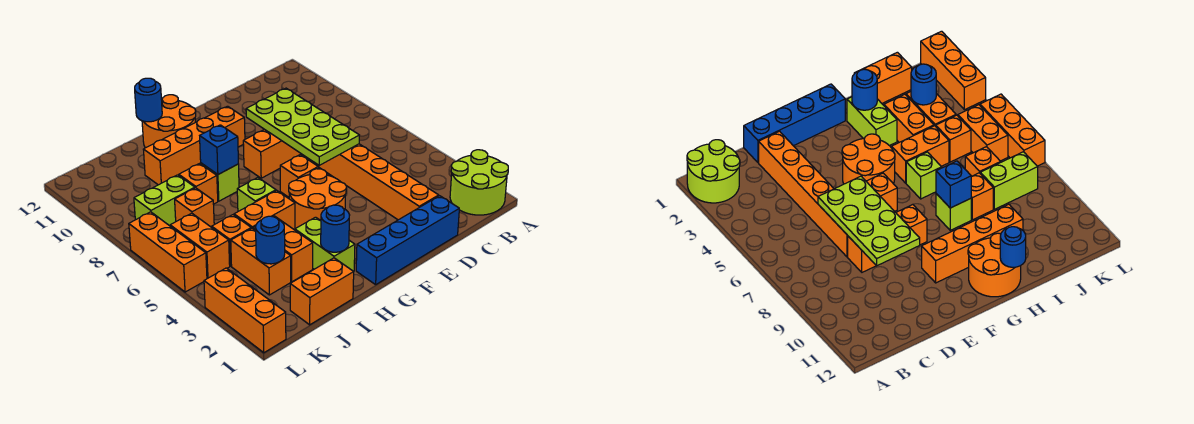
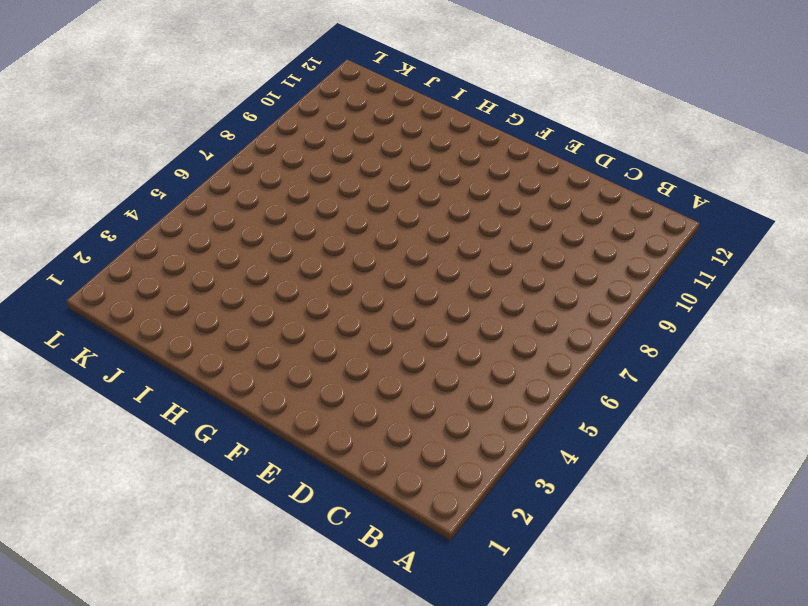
none -> lime 2x2 round brick [450,150,508,215]
none -> blue 1x4 brick [356,196,459,285]
none -> orange 1x6 brick [303,144,439,220]

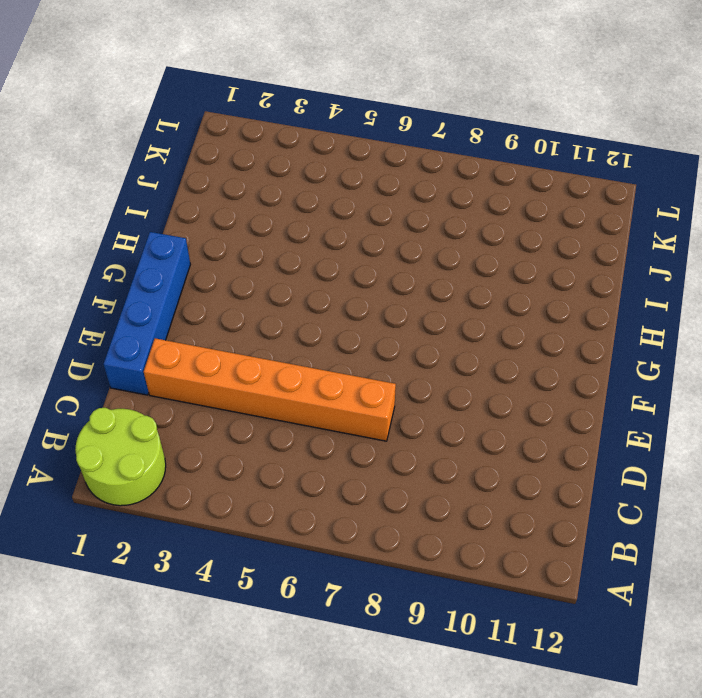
none -> orange 1x3 brick [243,129,303,178]
none -> orange 2x2 round brick [289,169,346,229]
none -> orange 1x1 brick [280,155,318,197]

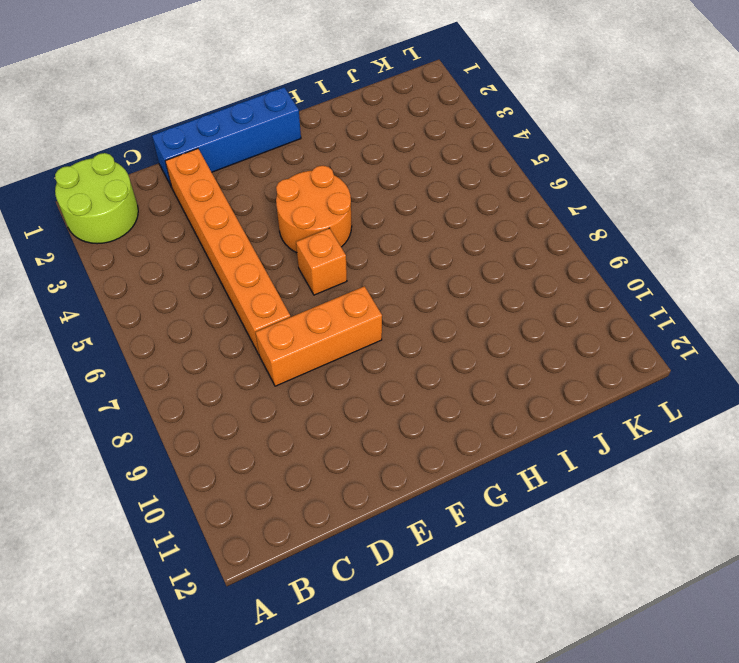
none -> orange 1x4 brick [143,106,245,185]
none -> orange 2x2 round brick [142,95,196,148]
none -> lime 1x2 brick [295,217,355,271]

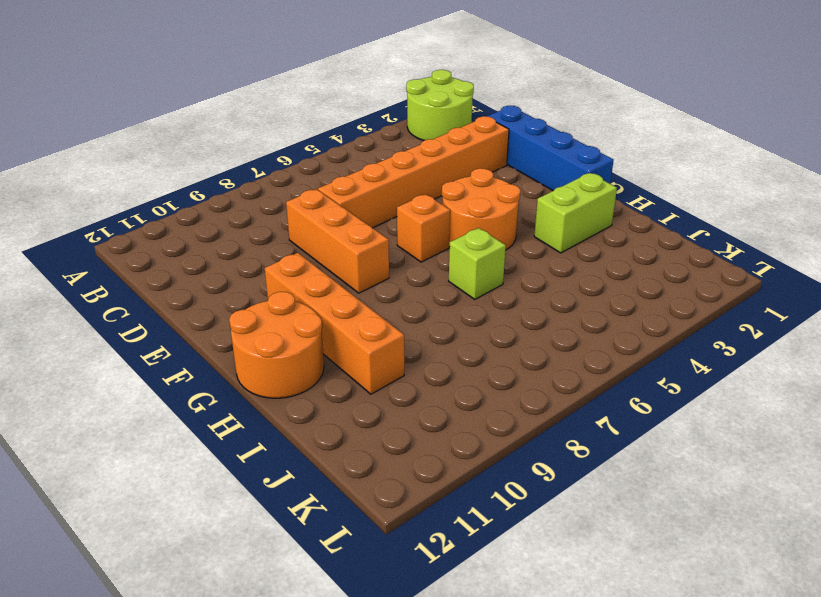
none -> orange 1x2 brick [234,191,295,230]
none -> lime 1x1 brick [201,163,239,201]
none -> orange 1x2 brick [290,258,354,325]

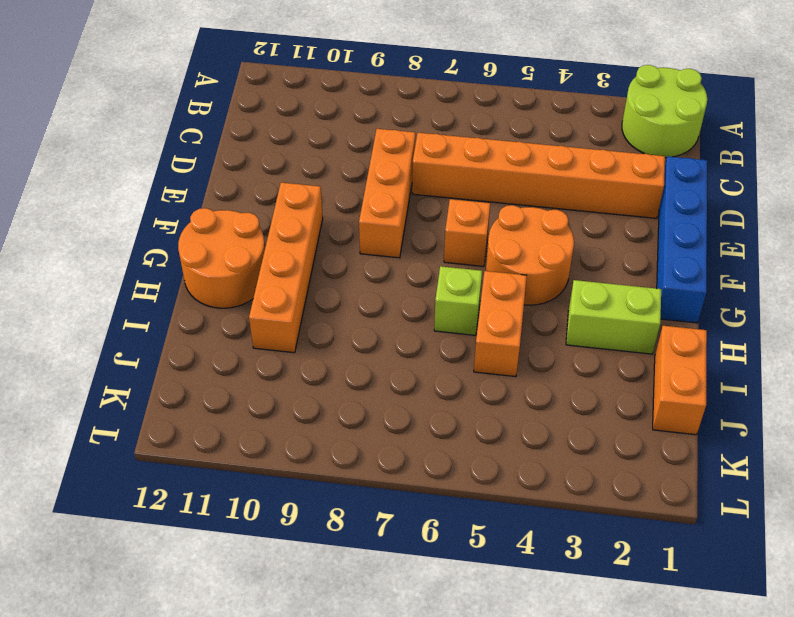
none -> lime 1x1 brick [201,163,239,201]
none -> orange 1x2 brick [253,216,313,282]
none -> orange 1x1 brick [179,164,218,204]

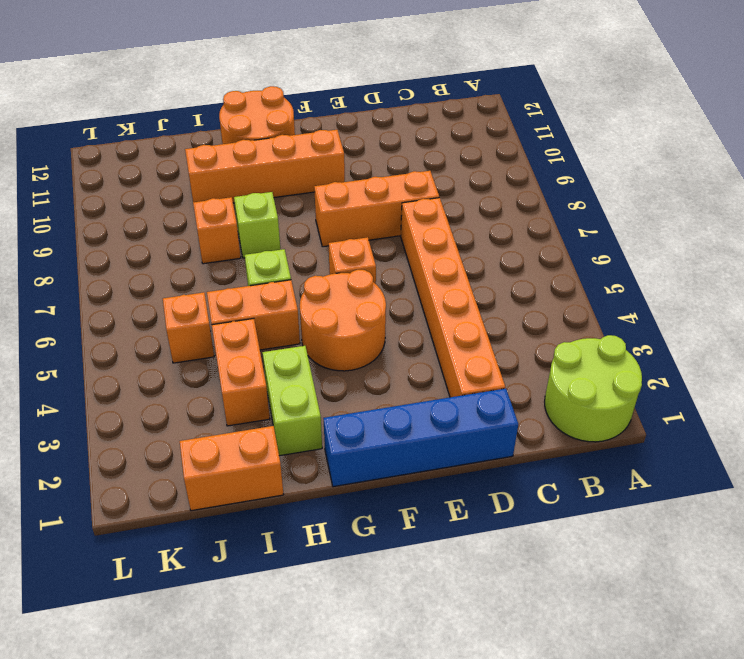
none -> orange 1x2 brick [231,228,291,295]
none -> orange 1x1 brick [175,188,214,227]
none -> lime 1x2 brick [134,175,195,226]

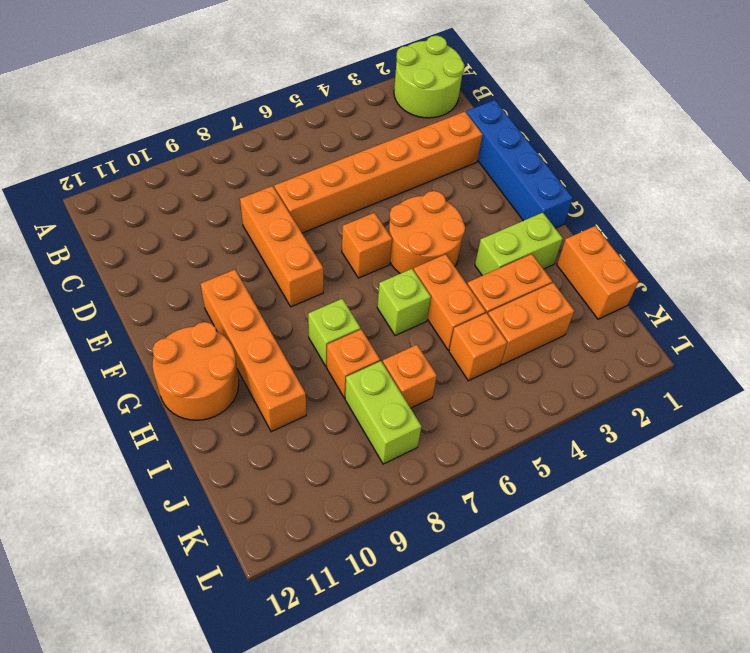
none -> orange 1x2 brick [170,213,230,279]
none -> orange 1x3 brick [204,268,286,353]
none -> orange 1x3 brick [129,212,207,292]

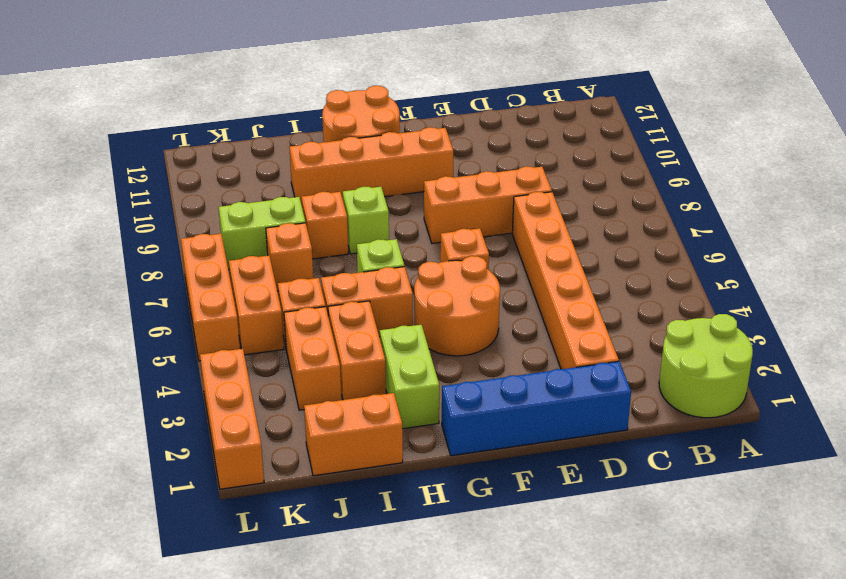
none -> lime 2x4 plate [246,88,359,165]
none -> blue 1x1 round brick [321,205,349,252]
none -> blue 1x1 brick [200,125,238,174]

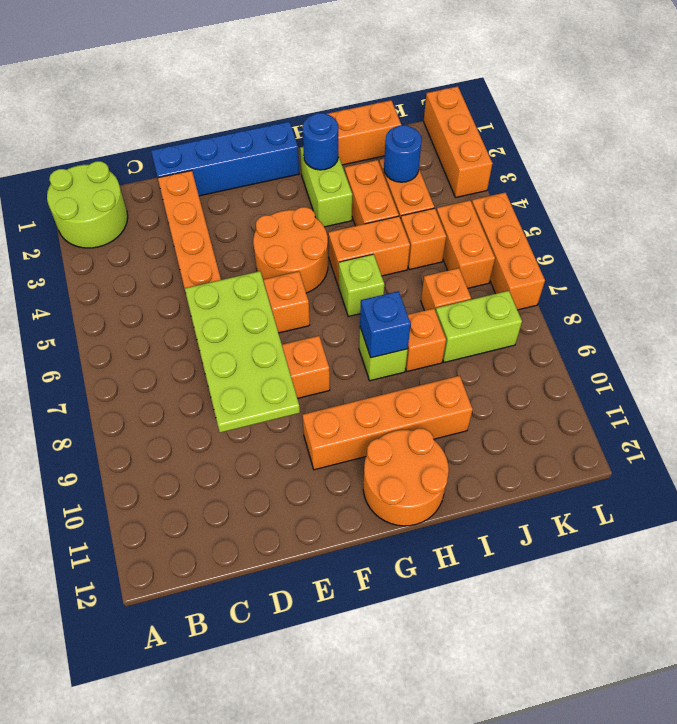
none -> blue 1x1 round brick [135,78,162,122]

